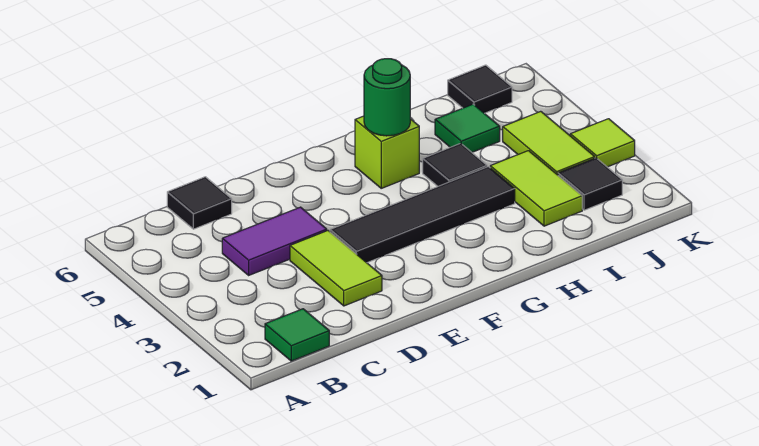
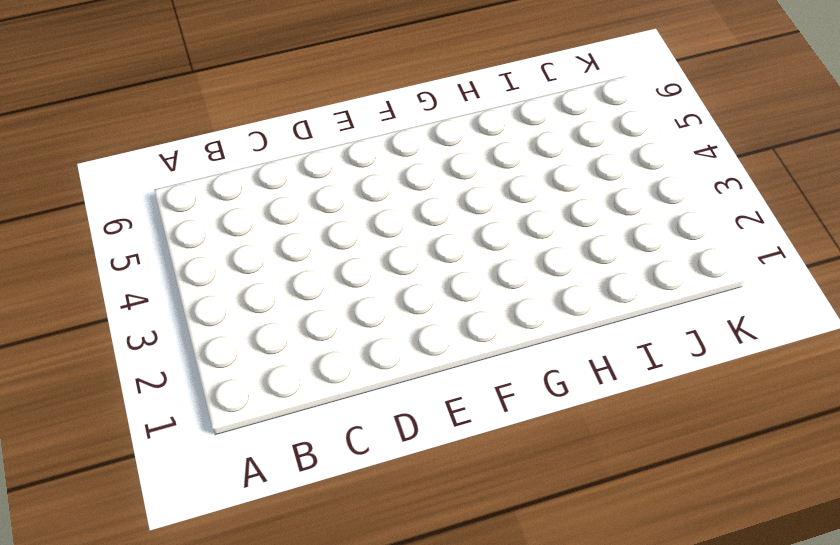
none -> green 1x1 tile [265,309,329,361]
none -> purple 1x2 tile [222,207,327,275]
none -> black 1x1 tile [167,177,232,229]

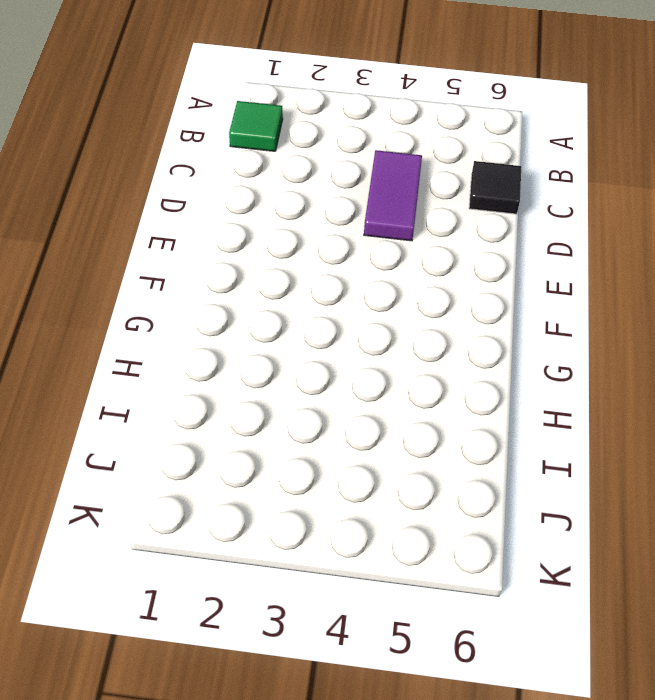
none -> lime 1x2 tile [290,231,382,306]
none -> black 1x4 tile [330,167,515,263]
none -> lime 1x1 brick [355,116,419,188]

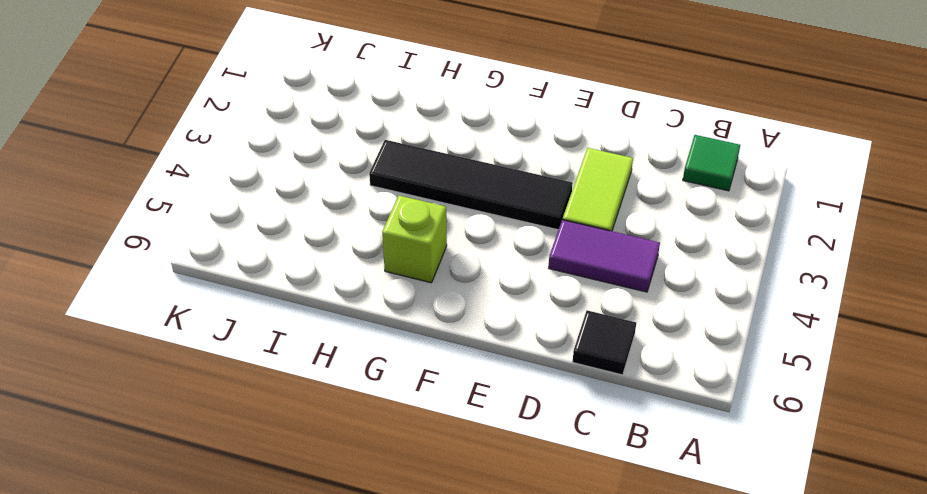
none -> black 1x1 tile [423,143,487,186]
none -> lime 1x2 tile [490,151,582,226]
none -> green 1x1 tile [435,104,500,152]

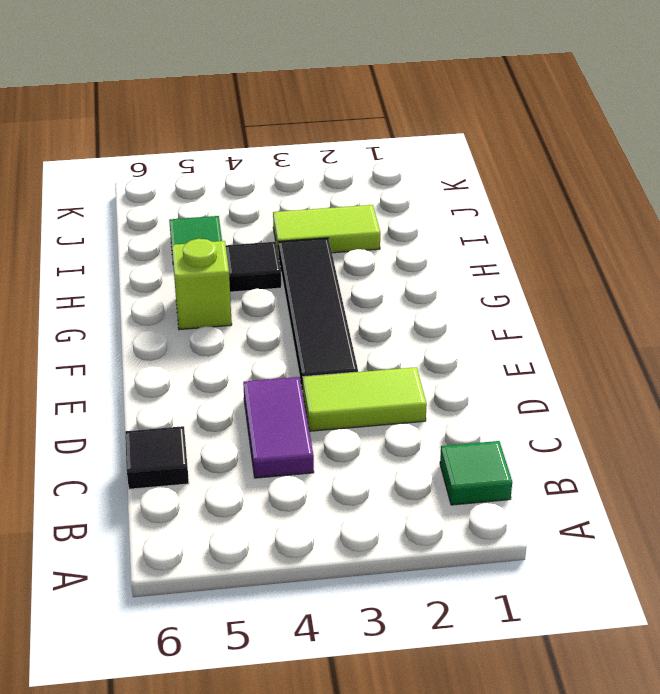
none -> black 1x1 tile [558,158,622,210]
none -> lime 1x2 tile [503,111,595,175]
none -> black 1x1 tile [448,65,512,113]

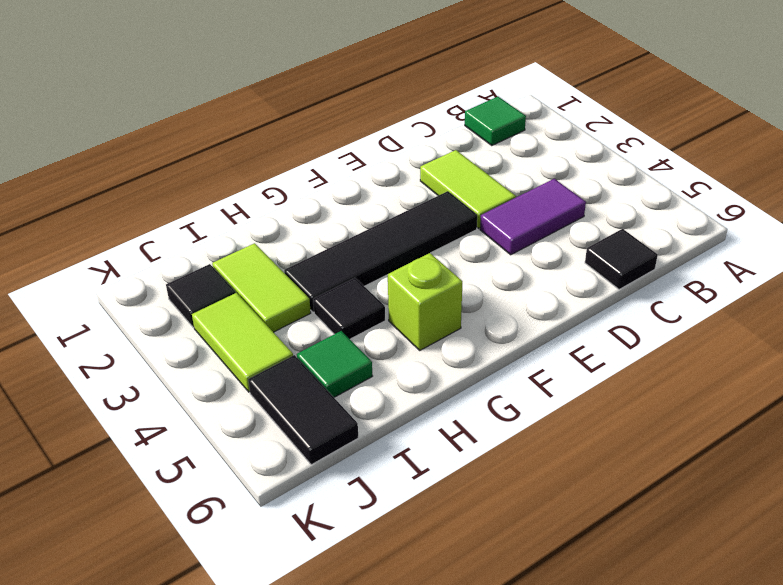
black 1x2 tile [248,355,358,465] -> black 1x1 tile [448,65,512,113]
none -> lime 1x1 tile [570,119,635,167]
none -> green 1x1 round brick [364,59,410,136]

